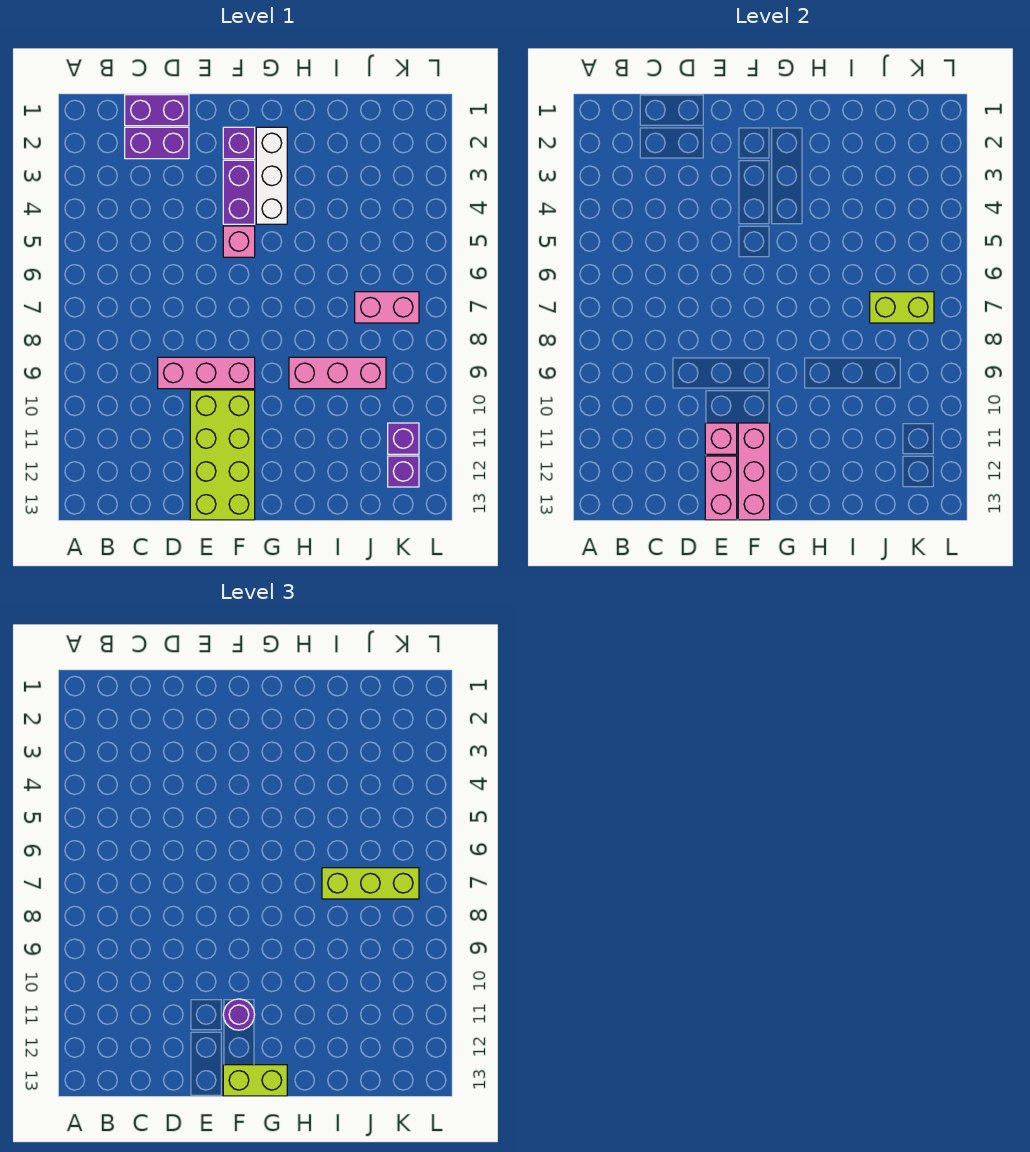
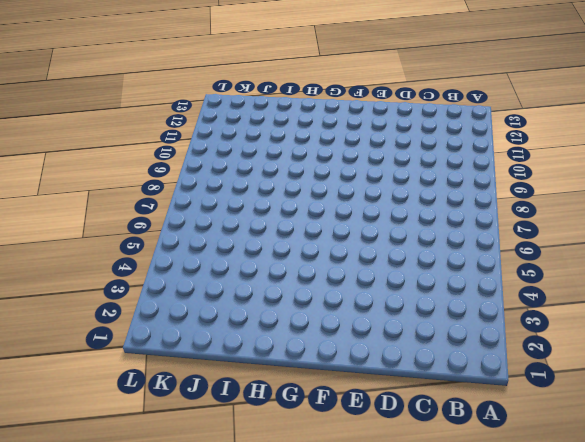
none -> purple 1x2 brick [125,95,189,126]
none -> purple 1x2 brick [125,127,189,159]
none -> pink 1x3 brick [158,357,255,389]

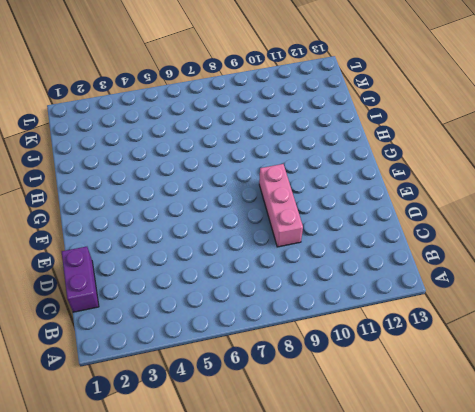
none -> purple 1x2 brick [125,127,189,159]
none -> lime 2x4 brick [190,390,255,520]
none -> purple 1x1 brick [223,127,255,159]

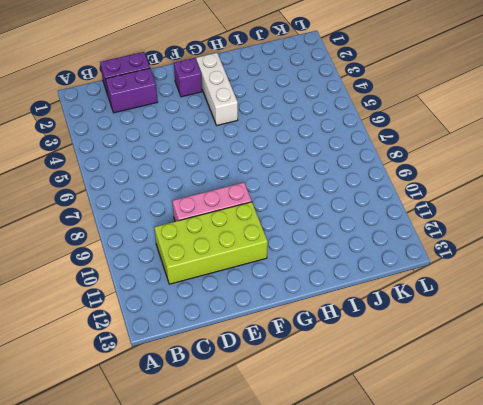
lime 2x4 brick [154,202,268,284] -> lime 2x4 brick turned to [190,390,255,520]
none -> purple 1x2 brick [223,160,255,224]
none -> pink 1x1 brick [223,226,255,257]
none -> pink 1x3 brick [289,357,386,389]

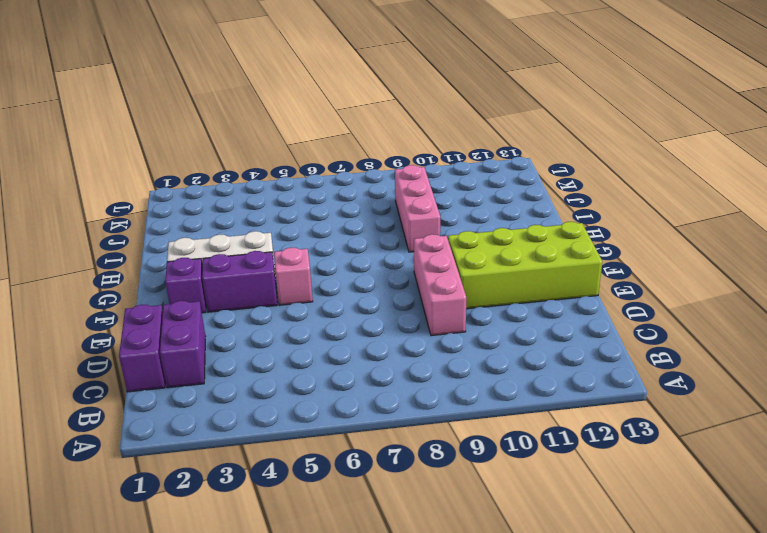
none -> pink 1x2 brick [355,292,419,323]
none -> purple 1x1 brick [388,423,419,454]
none -> purple 1x1 brick [388,456,419,487]

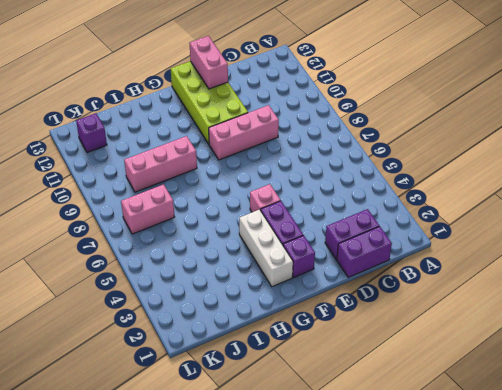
none -> purple 1x1 brick [388,423,419,454]
none -> pink 1x1 brick [705,423,737,454]
none -> pink 1x3 brick [738,423,770,520]

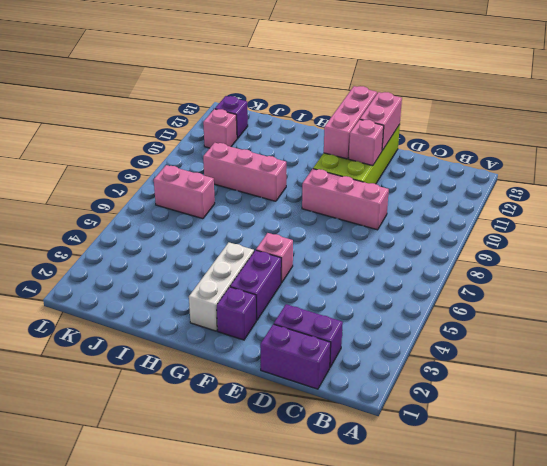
pink 1x1 brick [203,109,237,148] -> purple 1x1 brick [388,423,419,454]
none -> lime 1x2 brick [870,292,934,323]
none -> purple 1x1 round brick [223,999,255,1030]
none -> lime 1x2 brick [223,1065,287,1096]

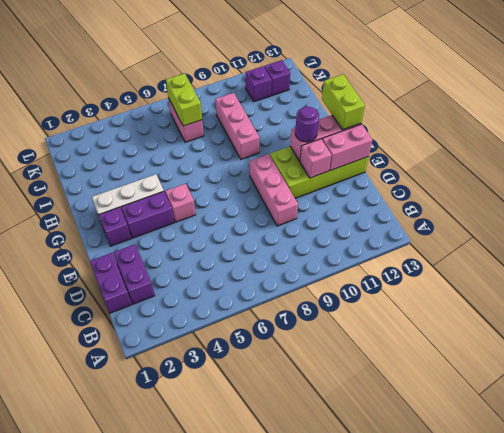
none -> lime 1x3 brick [322,868,419,899]

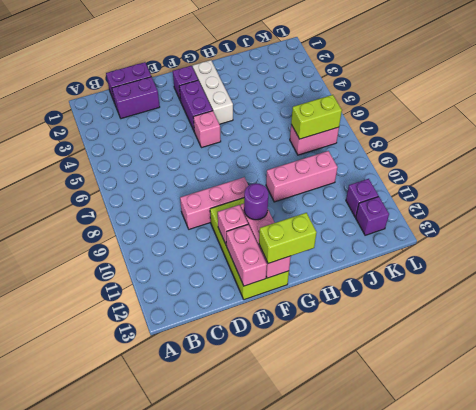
none -> lime 1x3 brick [322,868,419,899]

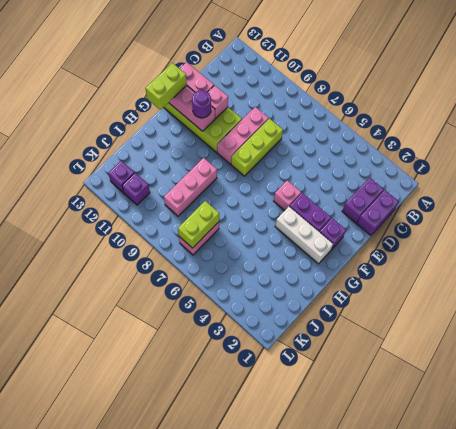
lime 1x3 brick [231,119,283,176] -> lime 1x3 brick moved to [322,868,419,899]

